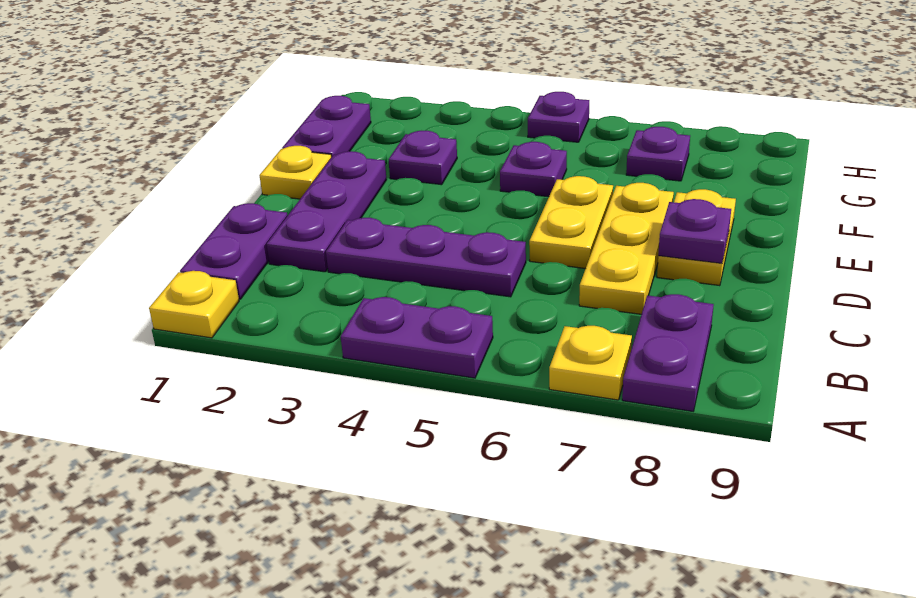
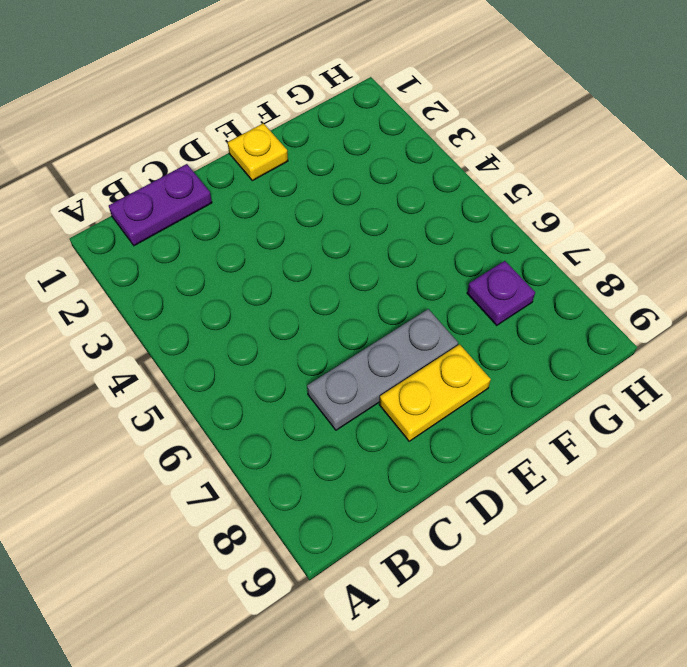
grey 1x3 plate [307,309,458,430] -> yellow 1x3 plate [579,183,674,314]
none -> yellow 1x1 plate [149,271,239,338]
none -> purple 1x2 plate [341,297,493,378]
none -> yellow 1x1 plate [549,326,632,400]

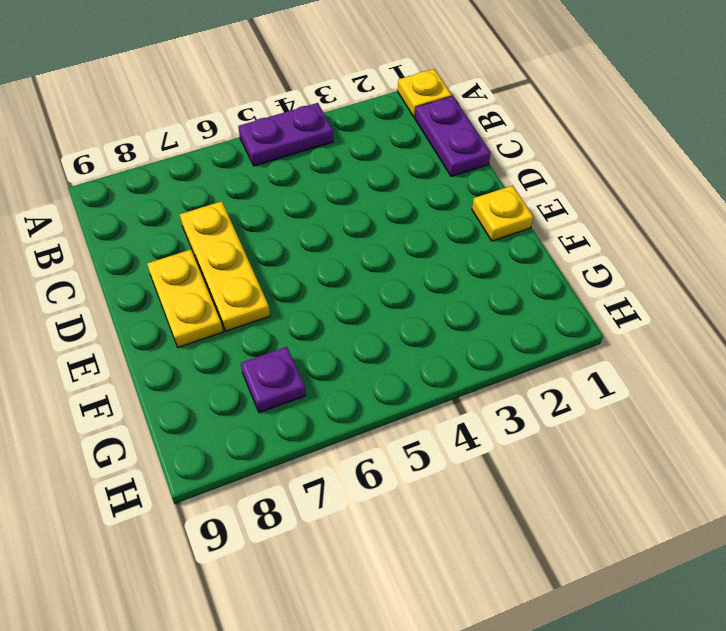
none -> yellow 1x1 plate [549,326,632,400]
none -> purple 1x2 plate [622,294,714,411]
none -> purple 1x3 plate [267,151,387,272]

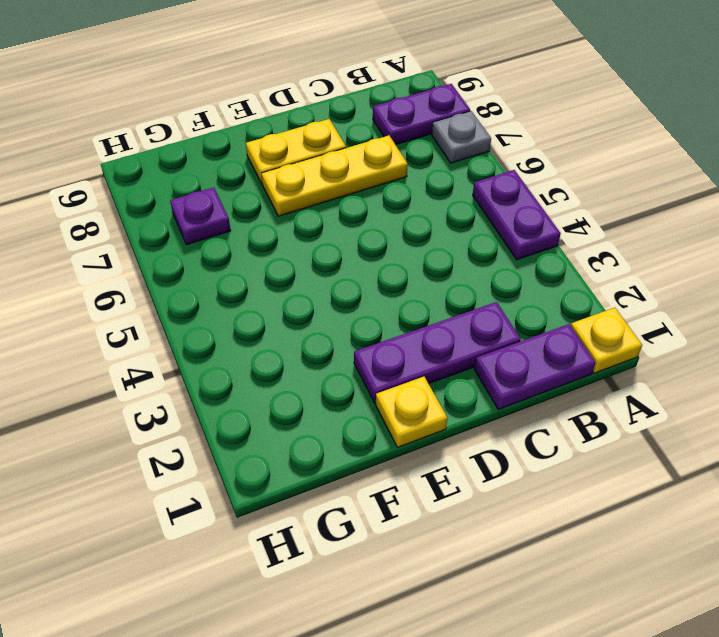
grey 1x1 plate [432,111,491,163] -> yellow 1x1 plate [549,326,632,400]
none -> purple 1x3 plate [326,218,526,297]
none -> yellow 1x2 plate [529,176,613,269]
none -> purple 1x2 plate [282,96,371,158]

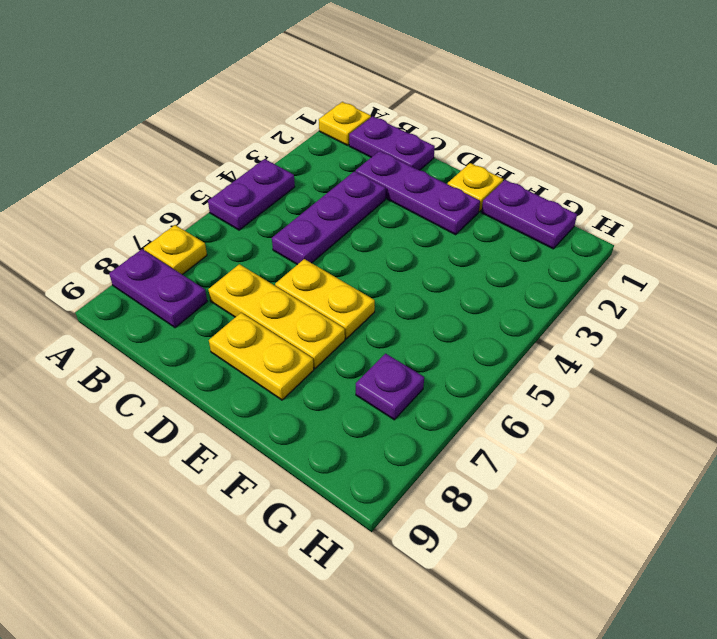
none -> purple 1x1 plate [388,131,457,185]
none -> purple 1x1 plate [500,142,567,197]
none -> purple 1x1 plate [528,92,589,142]

